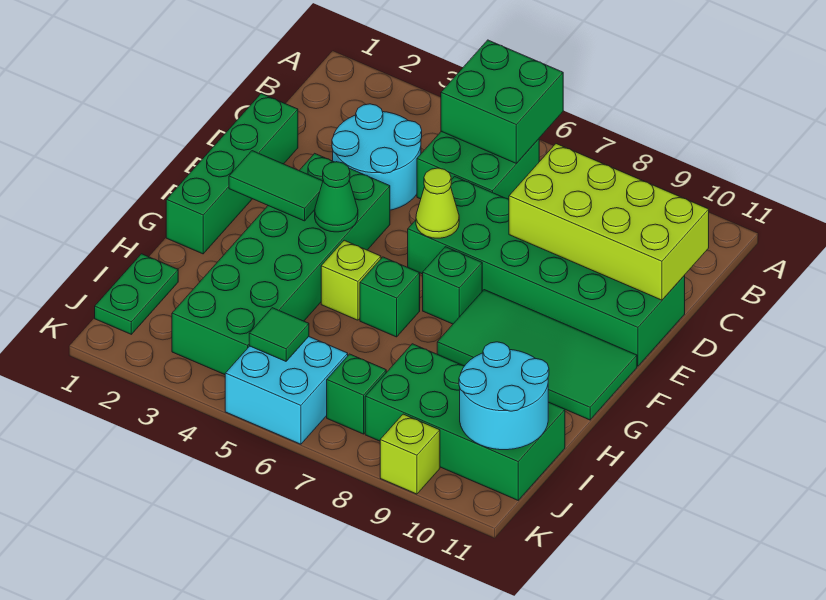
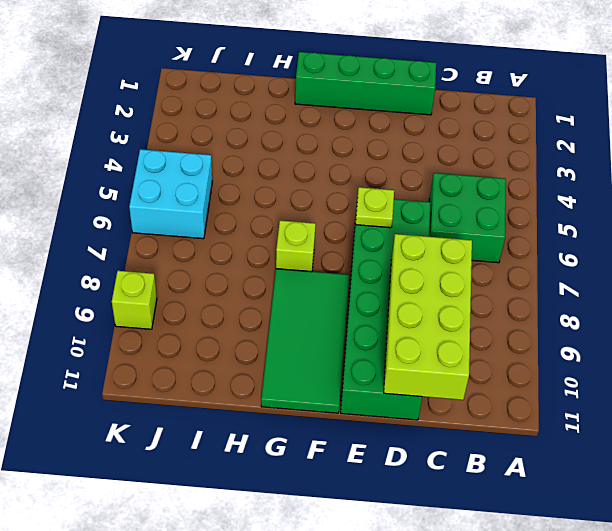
lime 1x1 plate [355,187,394,228] -> lime 1x1 cone [416,168,459,238]
lime 1x1 brick [276,220,316,272] -> lime 1x1 brick moved to [321,240,381,320]
none -> cyan 2x2 round brick [332,104,422,210]
none -> green 2x6 brick [172,153,390,375]
none -> green 1x1 brick [423,247,482,324]

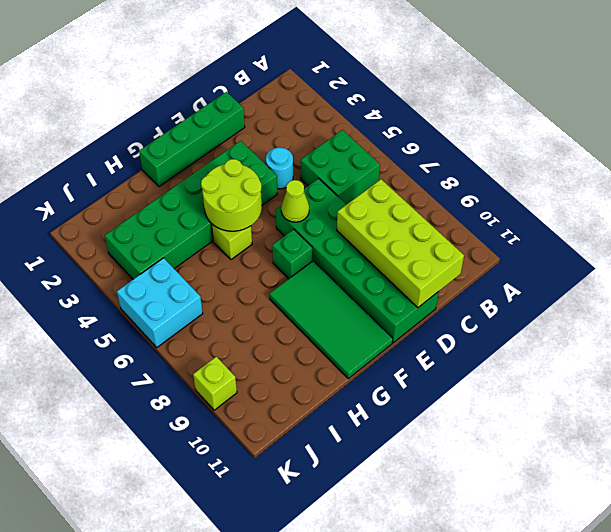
cyan 1x1 round brick [266,147,293,189] -> cyan 2x2 round brick [332,104,422,210]
lime 2x2 round brick [201,159,262,231] -> green 1x1 cone [315,162,358,232]
none -> green 1x1 brick [360,257,420,337]
none -> green 1x2 plate [95,254,178,334]
none -> green 2x4 brick [365,344,565,500]

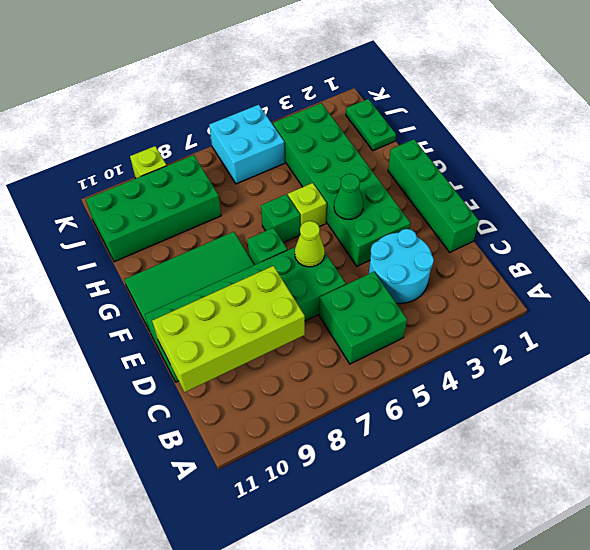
none -> green 1x1 brick [327,354,386,434]
none -> green 2x2 brick [441,40,563,164]
none -> green 1x2 tile [229,151,323,221]

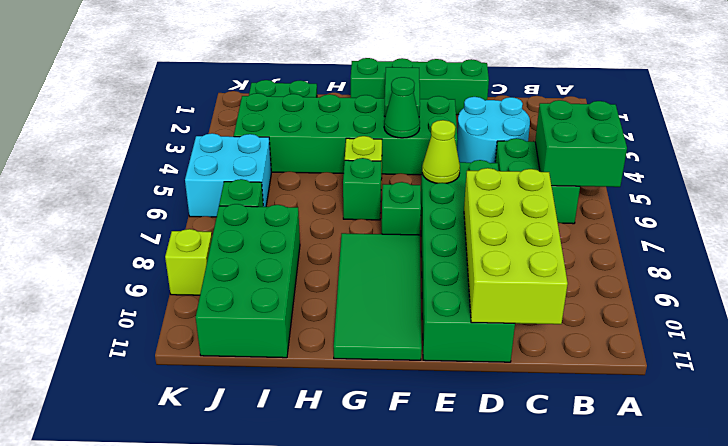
none -> cyan 2x2 round brick [459,342,549,450]
none -> green 1x1 tile [249,308,309,361]

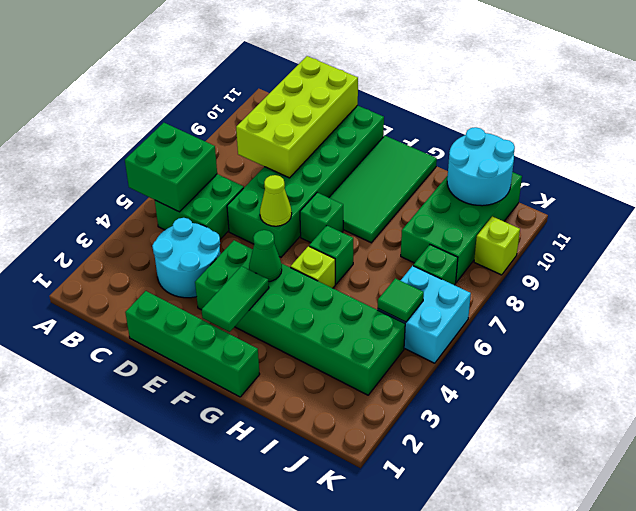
none -> green 1x2 plate [95,254,178,334]

